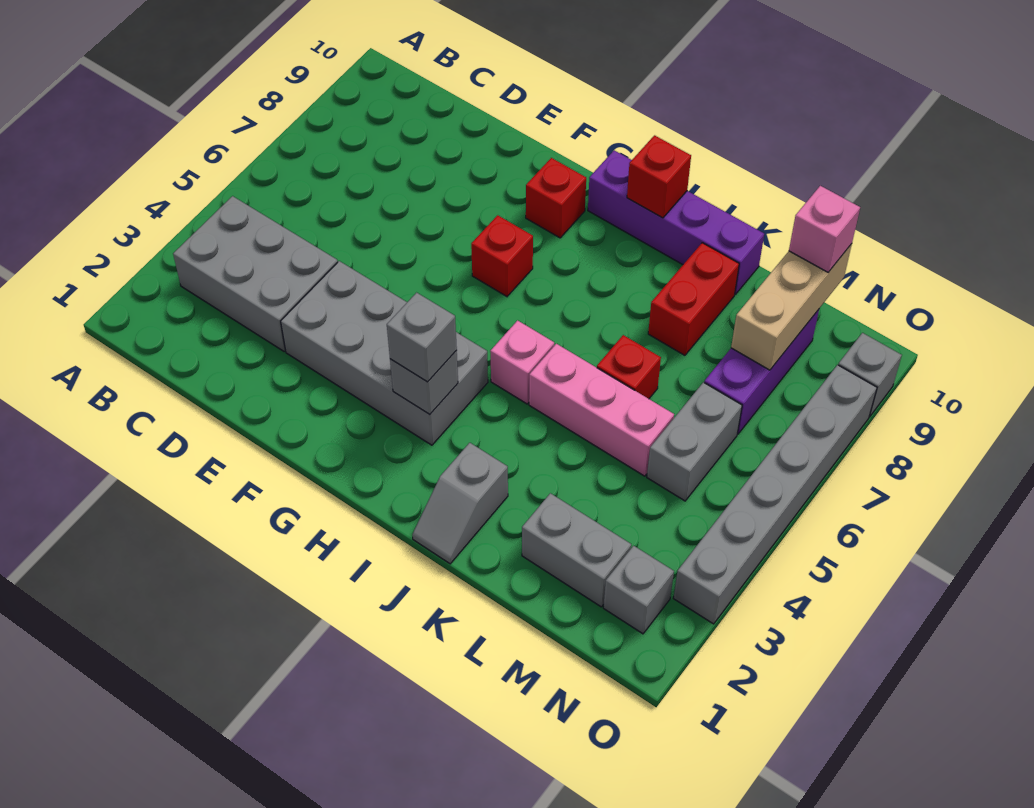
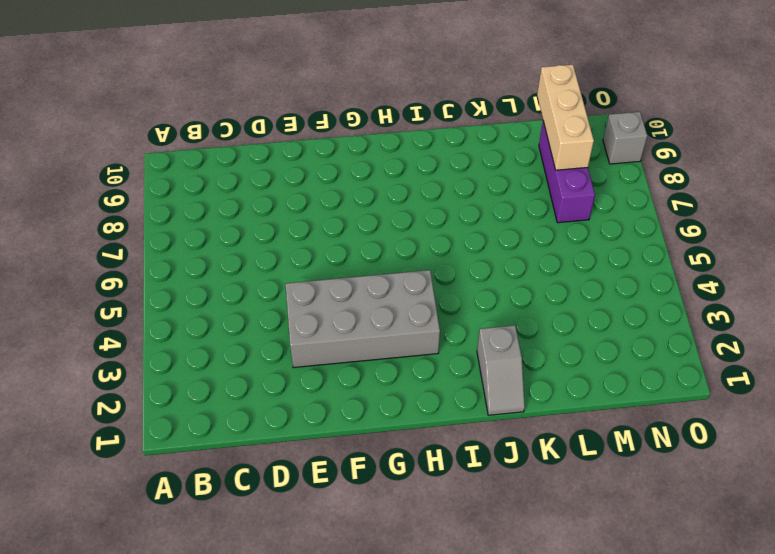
none -> grey 2x3 brick [173,196,338,351]
none -> red 1x1 brick [471,215,533,296]
none -> red 1x1 brick [526,158,586,238]

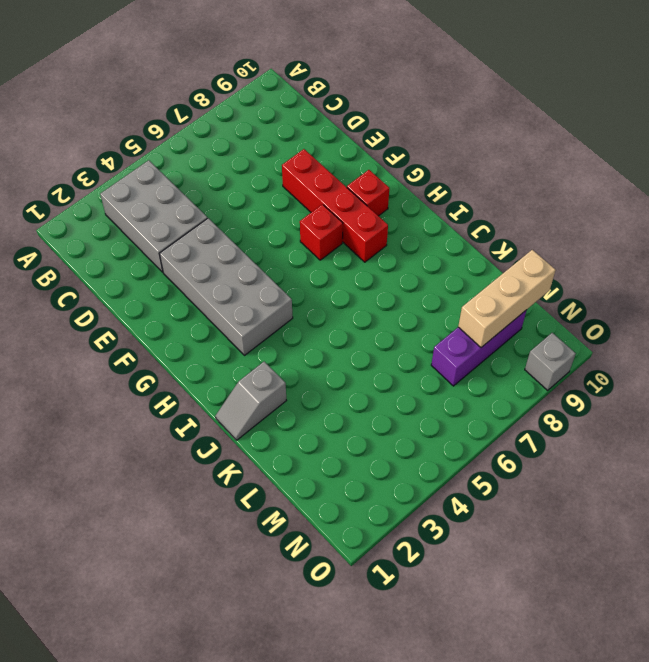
red 1x4 brick [282,149,388,262] -> none
none -> purple 1x4 brick [588,150,764,295]
none -> pink 1x1 brick [490,320,554,404]
none -> pink 1x3 brick [529,344,674,476]

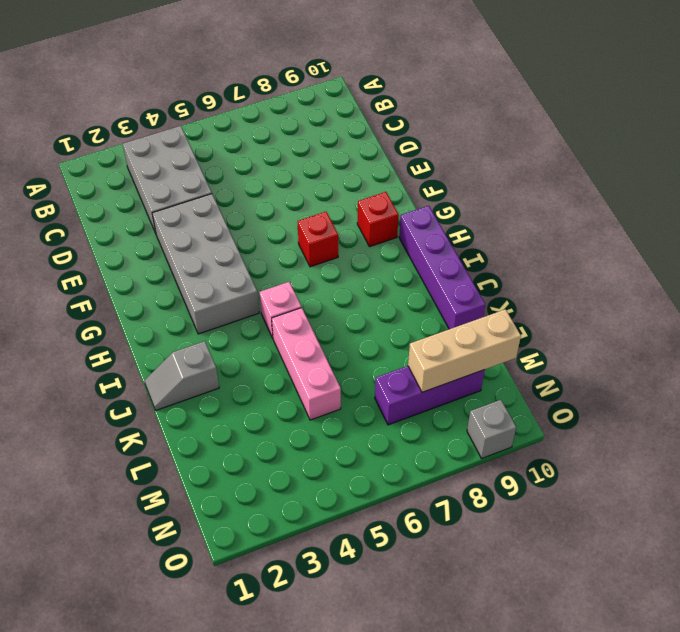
none -> red 1x1 brick [597,335,661,399]
none -> red 1x2 brick [648,243,739,355]
none -> grey 1x2 brick [522,493,631,607]

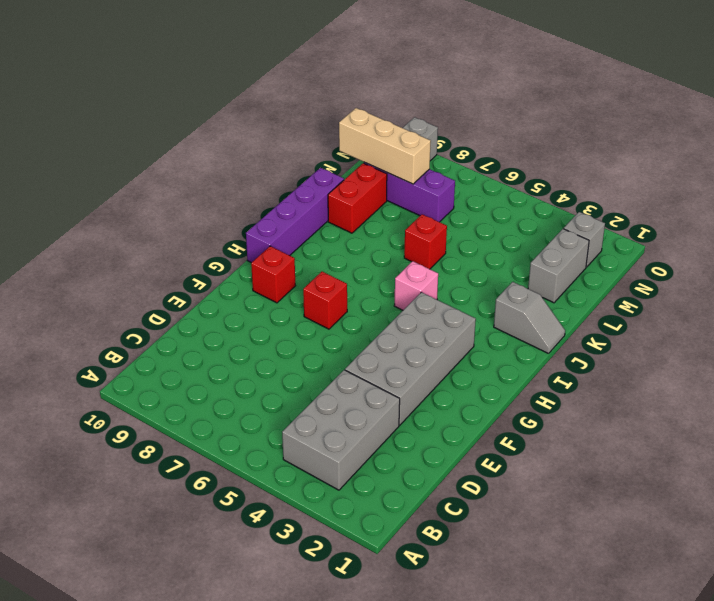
red 1x2 brick [328,163,387,233] -> red 1x2 brick turned to [648,243,739,355]
none -> pink 1x3 brick [529,344,674,476]
none -> grey 1x2 brick [647,382,742,501]
none -> grey 1x6 brick [674,365,877,624]

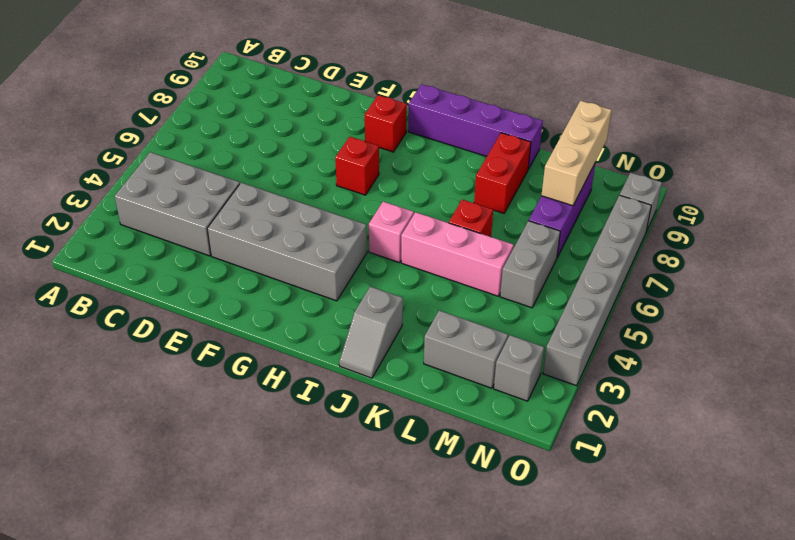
none -> grey 1x1 brick [390,351,458,414]
none -> red 1x1 brick [627,135,691,218]
none -> grey 1x1 brick [387,293,457,382]

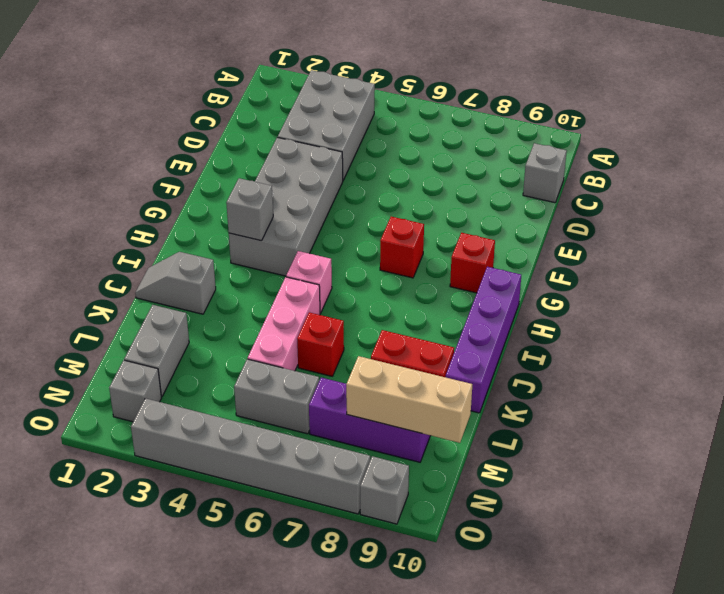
grey 1x1 brick [523,143,567,203] -> grey 1x1 brick moved to [387,293,457,382]
none -> red 1x1 brick [627,135,691,218]
none -> pink 1x1 brick [789,186,860,272]

